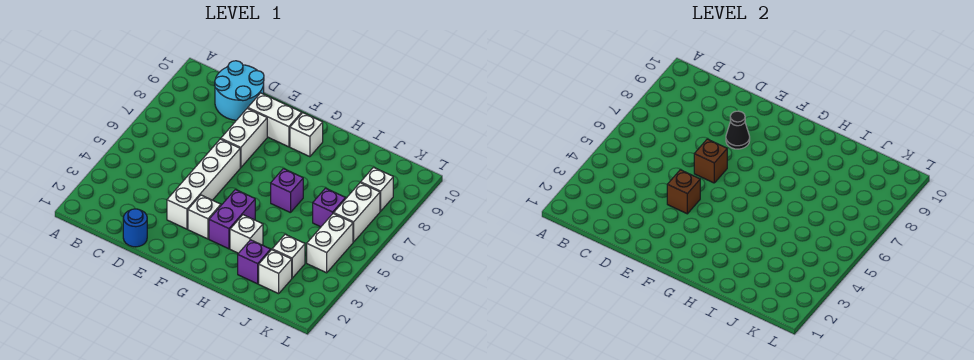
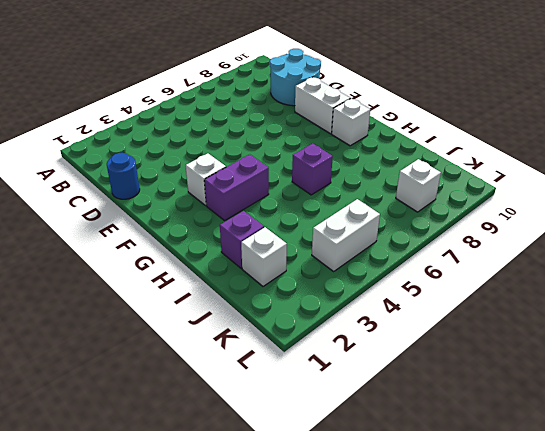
none -> white 1x4 brick [167,139,240,229]
none -> white 1x2 brick [221,108,267,168]
none -> white 1x1 brick [230,215,263,253]

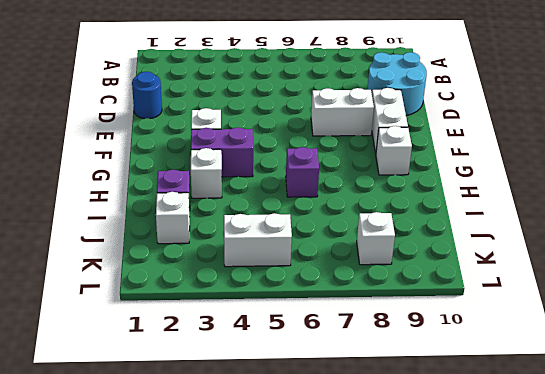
none -> white 1x4 brick [167,139,240,229]
none -> white 1x1 brick [272,234,305,278]
none -> purple 1x1 brick [313,188,345,227]

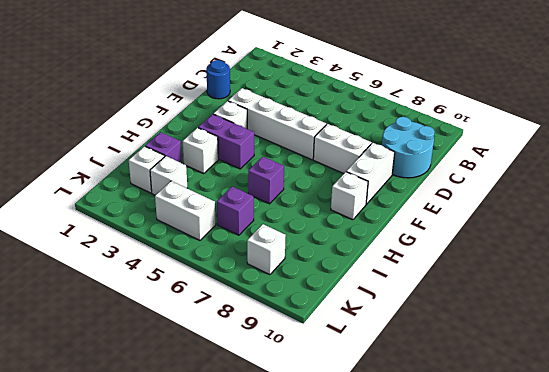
none -> white 1x2 brick [334,183,380,242]
none -> brown 1x1 brick [667,170,700,214]
none -> brown 1x1 brick [694,139,727,183]

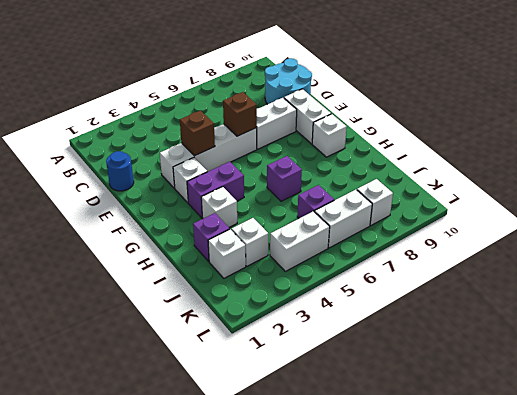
none -> black 1x1 cone [726,111,750,149]

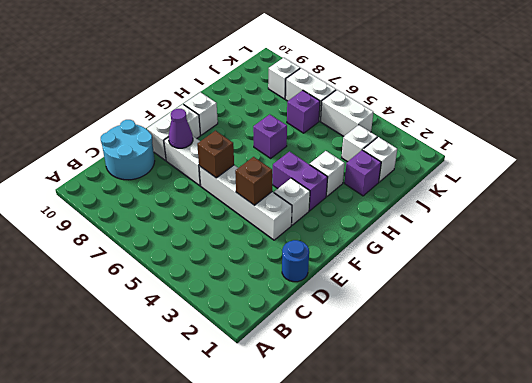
purple 1x1 cone [168,109,193,148] -> black 1x1 cone [726,111,750,149]

